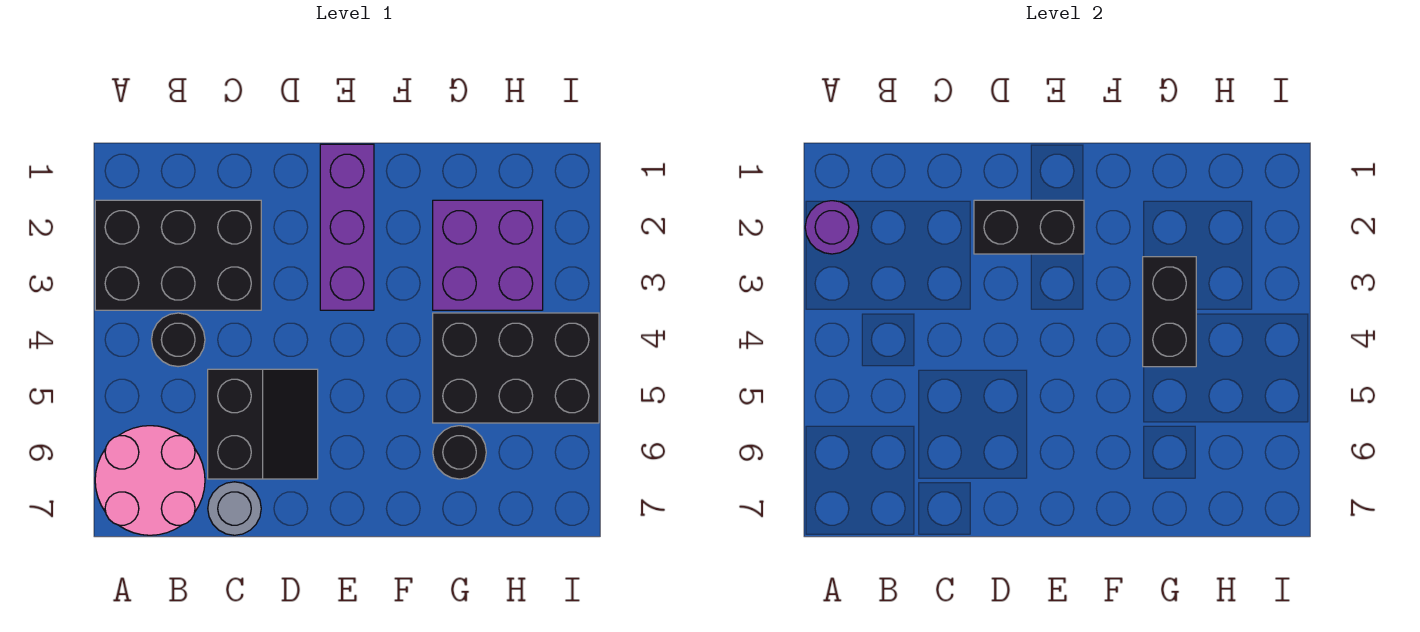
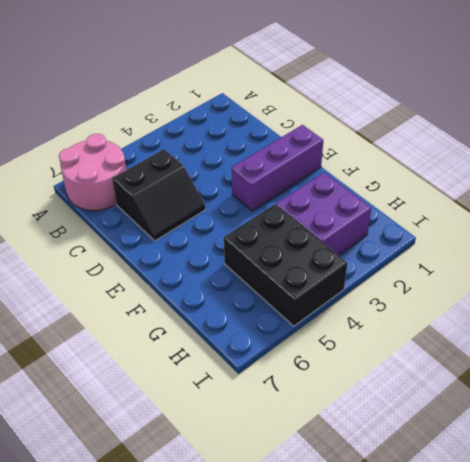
none -> black 2x3 brick [95,200,261,310]
none -> black 1x1 round brick [152,313,205,367]
none -> grey 1x1 round brick [208,482,261,535]

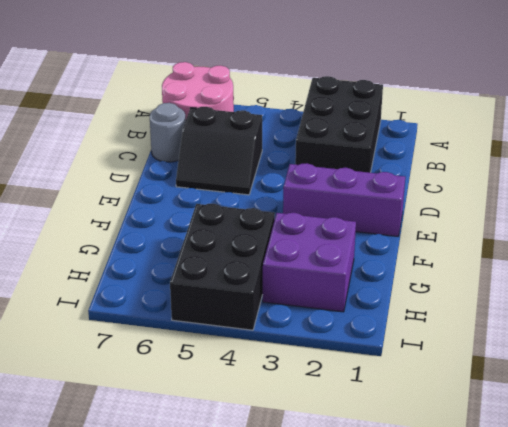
none -> black 1x1 round brick [152,313,205,367]
none -> black 1x1 round brick [433,426,486,479]
none -> purple 1x1 round brick [805,201,859,254]

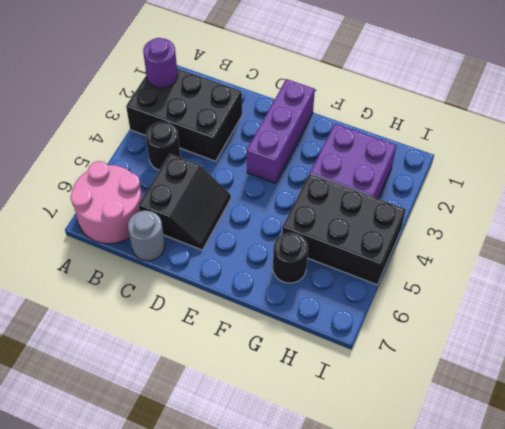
none -> black 1x2 brick [974,200,1084,254]
none -> black 1x2 brick [1143,257,1196,367]

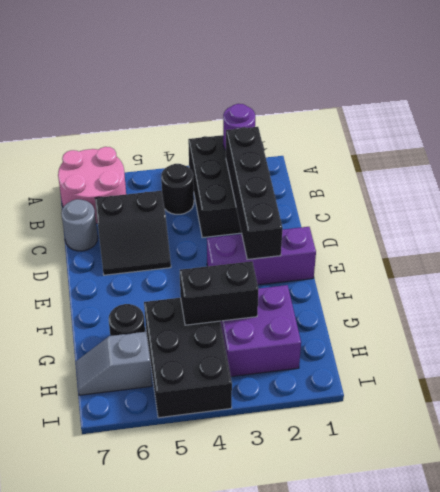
black 1x4 brick [226,127,283,259] -> black 1x2 brick [974,200,1084,254]
grey 1x2 slope [76,332,152,395] -> none

